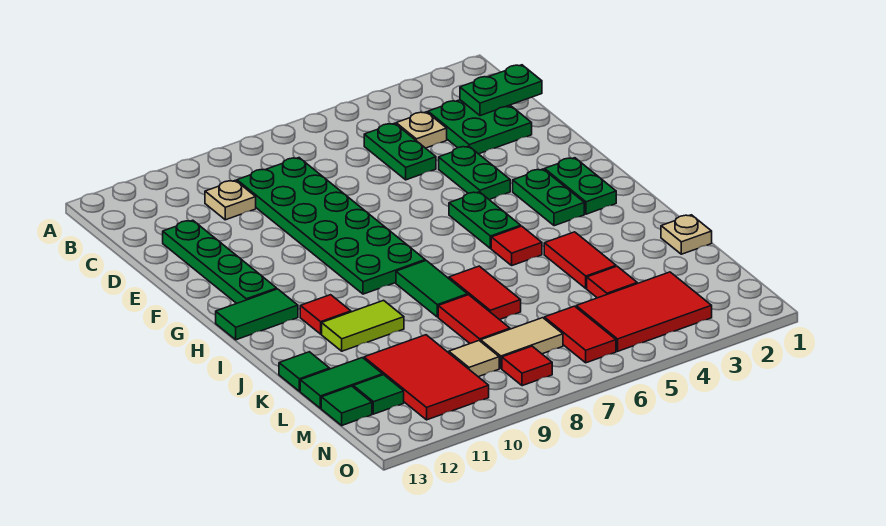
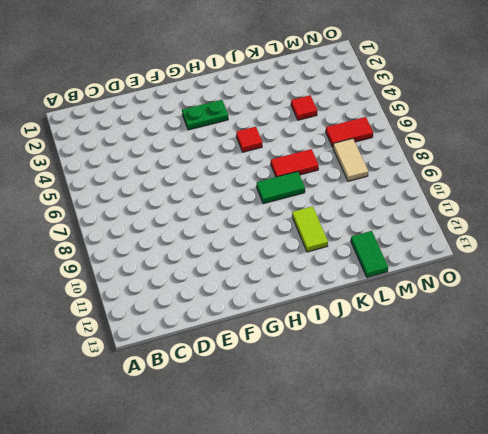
none -> green 2x2 plate [428,100,532,154]
none -> tan 1x1 plate [396,112,447,148]
none -> green 1x2 plate [364,123,436,180]
none -> green 2x6 plate [237,158,425,294]

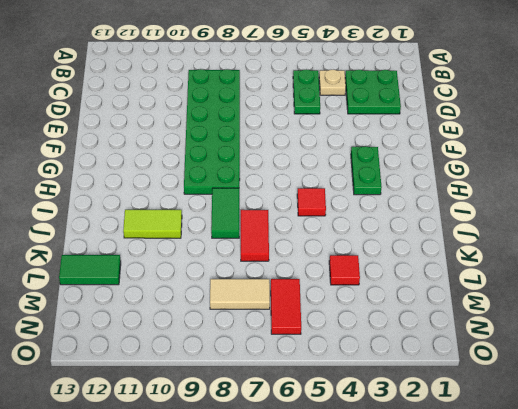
none -> tan 1x1 plate [205,180,256,220]
none -> green 1x4 plate [163,220,277,303]
none -> green 1x2 plate [439,146,510,200]
none -> green 1x2 plate [545,158,616,214]

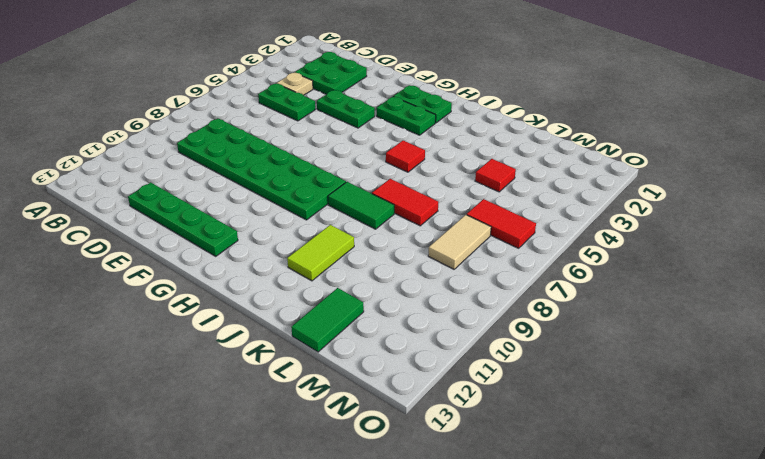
none -> tan 1x1 plate [205,180,256,220]
none -> green 1x2 plate [449,192,521,249]
none -> green 1x2 tile [216,289,298,340]
none -> red 1x1 tile [300,295,351,334]

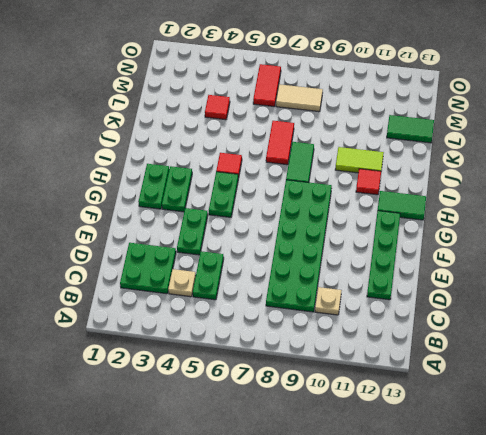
none -> red 1x2 tile [544,232,616,288]
none -> tan 1x1 plate [661,215,712,254]
none -> red 1x2 tile [438,295,510,343]
none -> green 1x1 tile [279,352,330,391]

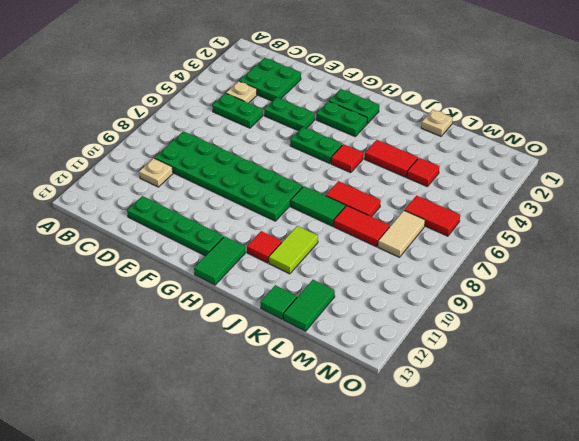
none -> red 2x3 tile [364,335,489,420]
none -> red 2x3 tile [576,272,712,351]
none -> tan 1x1 tile [449,341,499,377]
none -> green 1x1 tile [353,375,404,414]

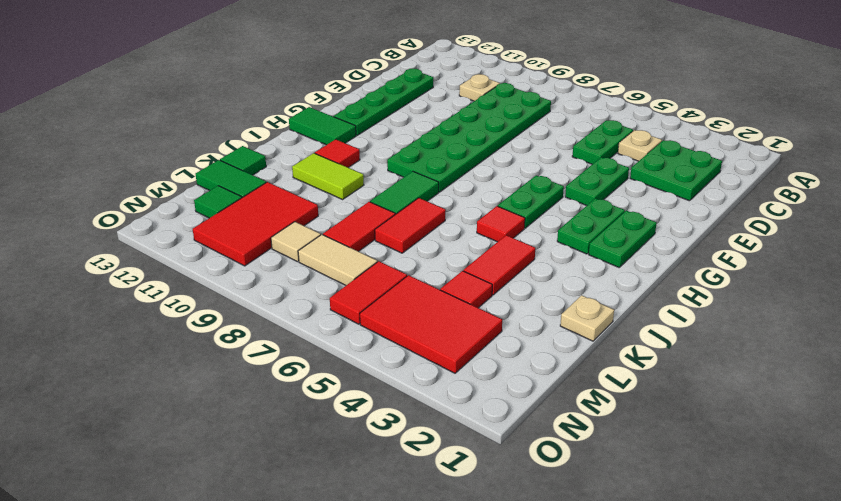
none -> green 1x1 tile [321,386,372,425]
none -> red 1x1 tile [502,346,552,386]
none -> green 1x2 plate [460,65,542,116]

